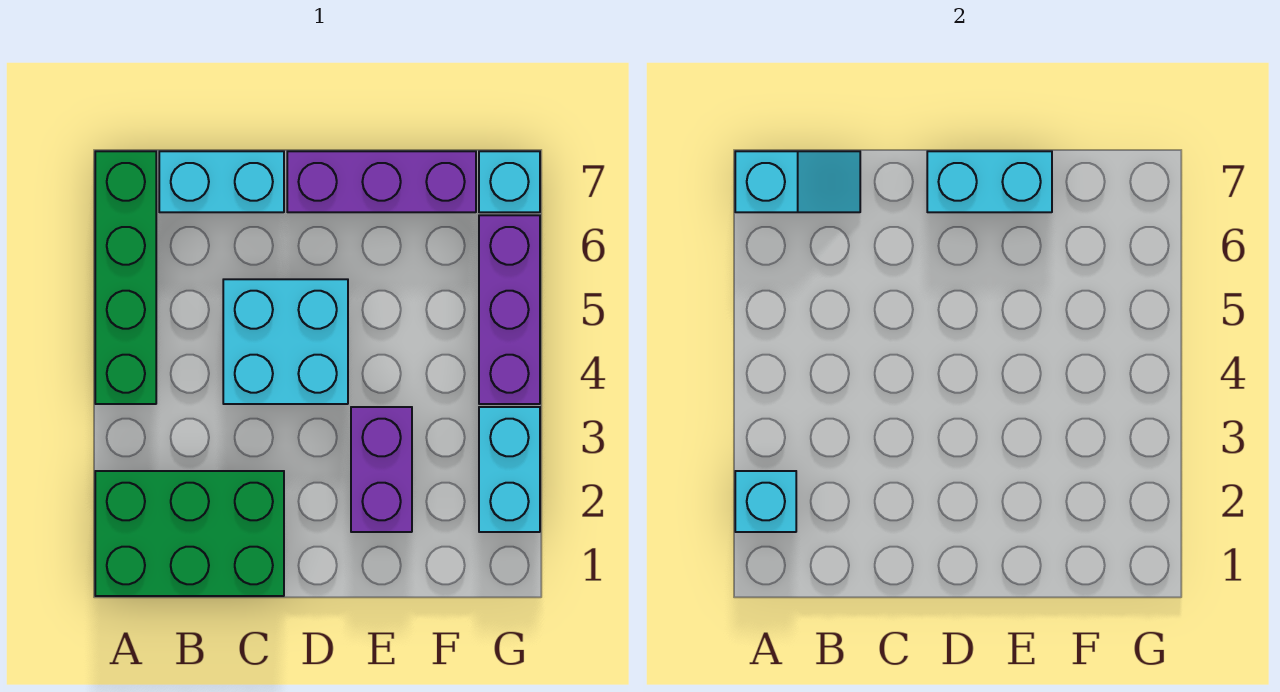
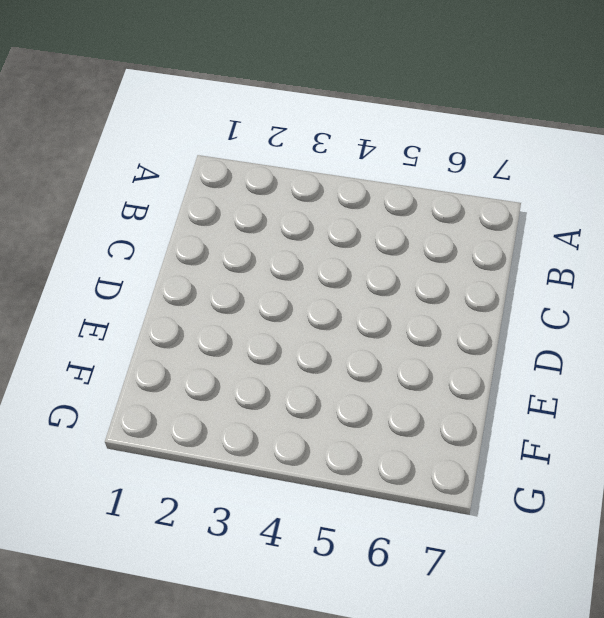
none -> green 2x3 brick [95,471,284,596]
none -> green 1x4 brick [95,151,156,404]
none -> cyan 1x2 brick [159,151,284,212]

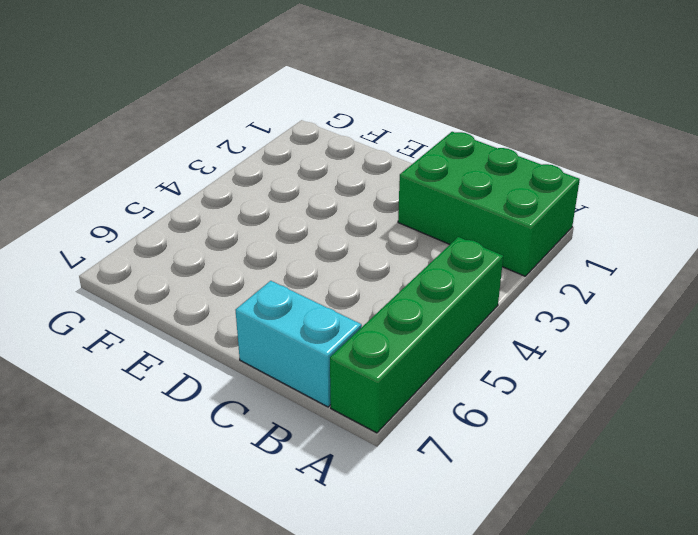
none -> cyan 2x2 brick [223,279,348,404]
none -> purple 1x3 brick [287,151,476,212]
none -> purple 1x2 brick [351,407,412,532]

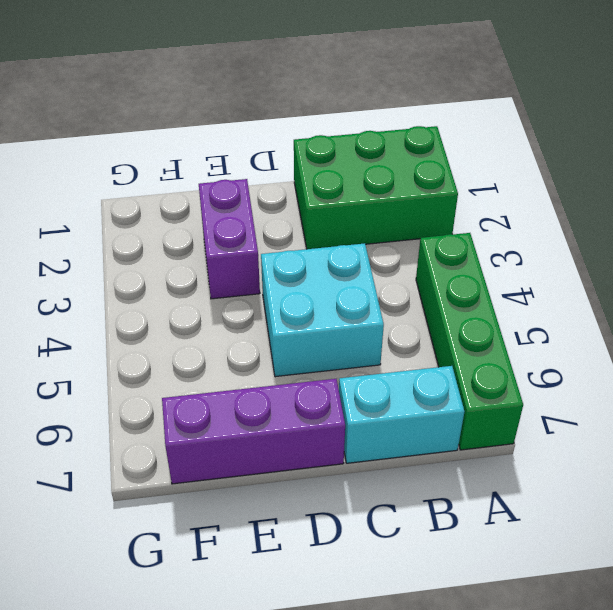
none -> cyan 1x2 brick [479,407,540,532]
none -> purple 1x3 brick [479,215,540,404]
none -> cyan 1x1 brick [479,151,540,212]

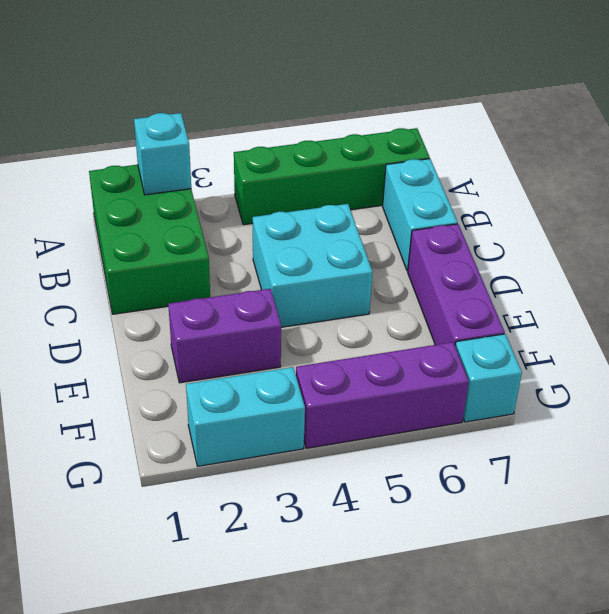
none -> cyan 1x2 slope [735,151,860,212]
none -> cyan 1x2 brick [927,151,1052,212]

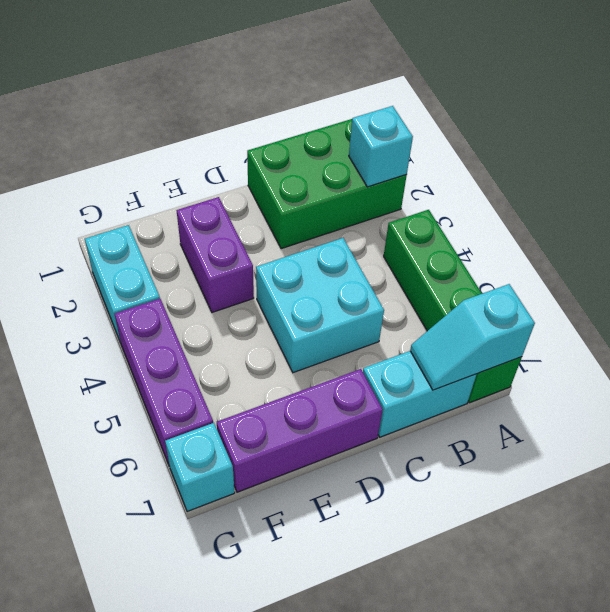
none -> cyan 1x2 brick [927,151,1052,212]

